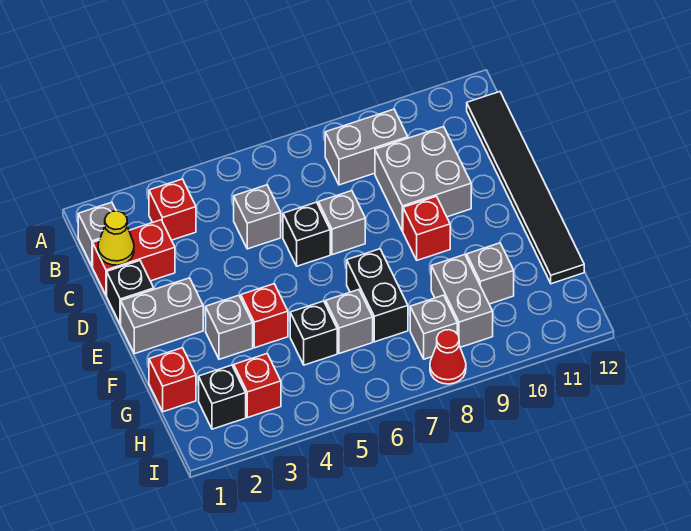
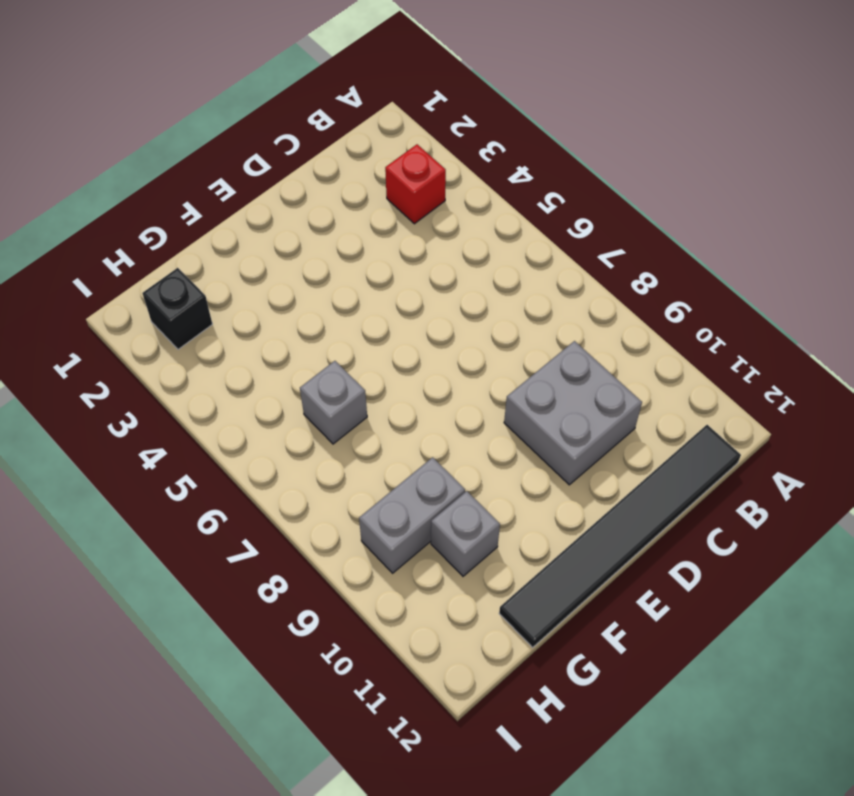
none -> grey 1x1 brick [78,202,116,266]
none -> grey 1x2 brick [325,109,408,185]
none -> red 1x2 brick [93,220,175,296]

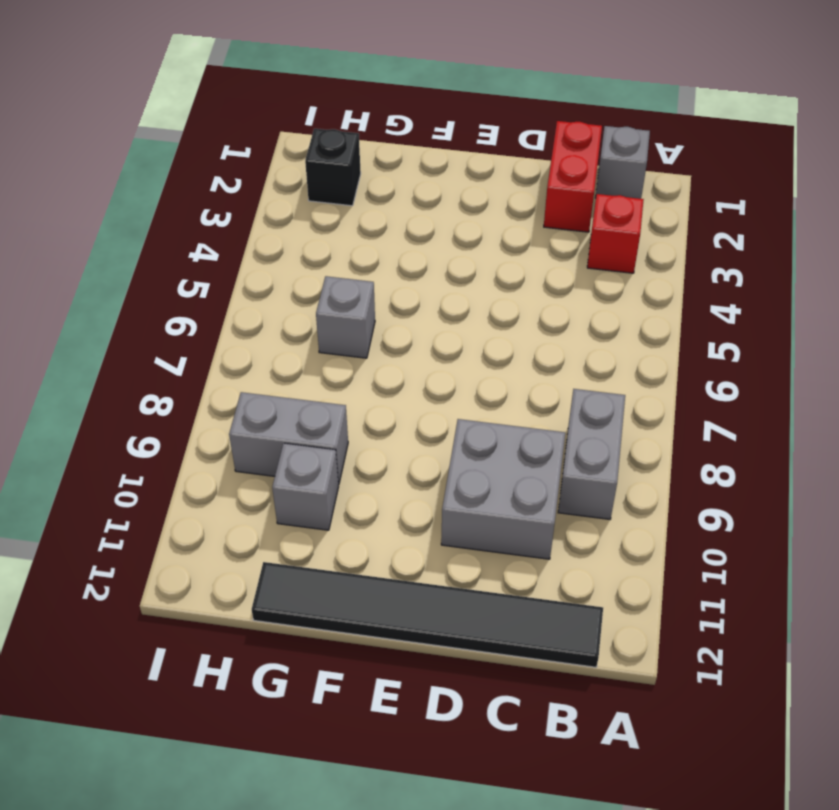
none -> grey 1x1 brick [234,185,281,249]
none -> black 1x1 brick [107,261,154,325]
none -> black 1x1 brick [283,202,330,266]

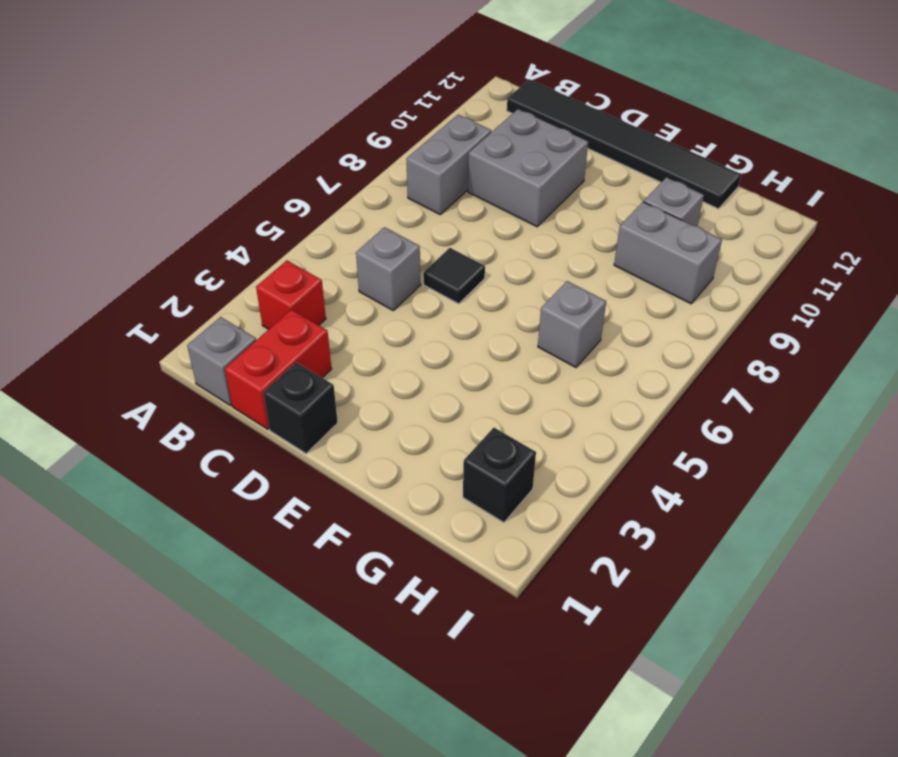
black 1x1 tile [423,248,485,304] -> black 1x1 brick [283,202,330,266]
none -> grey 1x1 brick [318,191,365,255]
none -> grey 1x2 brick [121,278,203,354]
none -> red 1x1 brick [403,196,450,260]

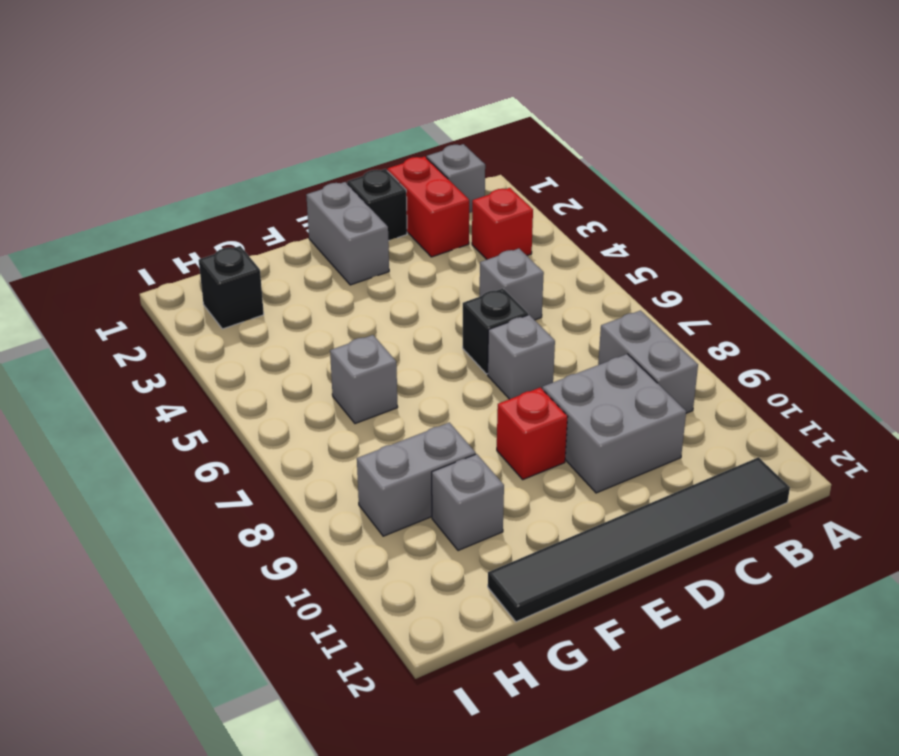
none -> grey 1x1 brick [206,295,253,359]
none -> red 1x1 brick [241,284,288,348]
none -> black 1x2 brick [347,249,408,342]

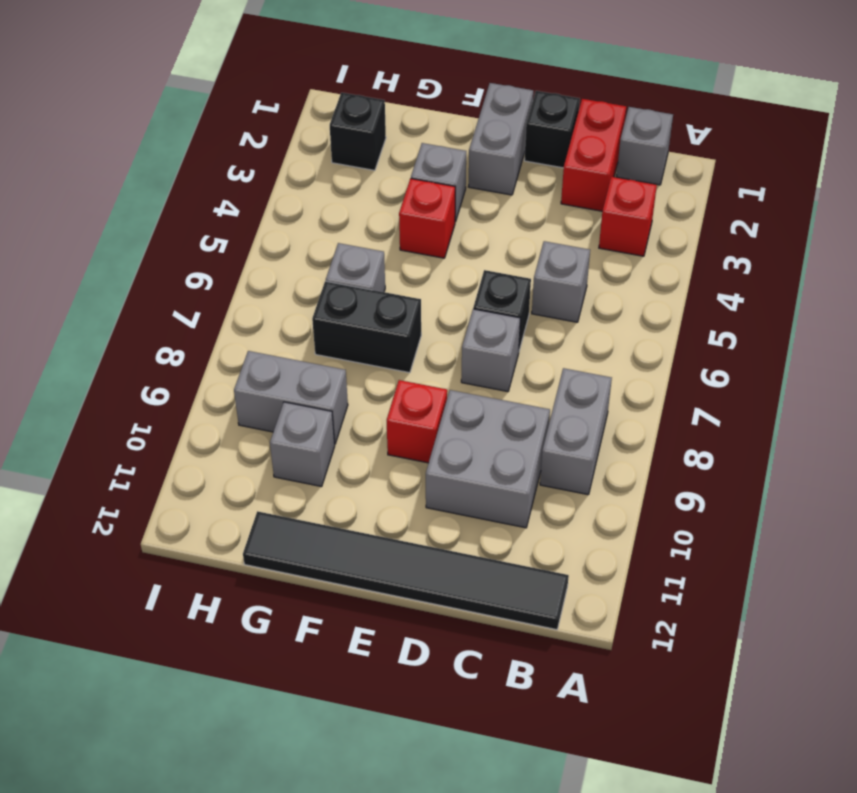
none -> red 1x1 brick [149,348,196,412]
none -> black 1x1 brick [290,301,337,365]
none -> red 1x1 brick [234,354,281,418]

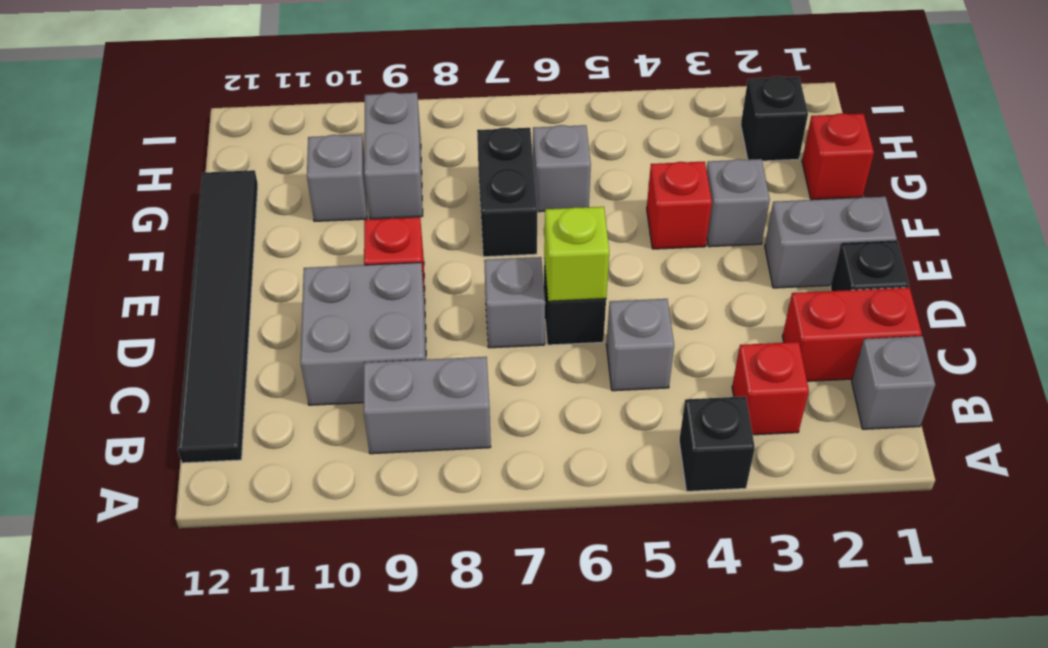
black 1x1 brick [679,396,755,491] -> black 1x1 brick moved to [290,301,337,365]
lime 1x1 brick [544,207,609,301] -> none
none -> red 1x1 brick [234,354,281,418]
none -> grey 1x1 brick [410,295,457,359]
none -> red 1x1 cone [430,330,466,384]

